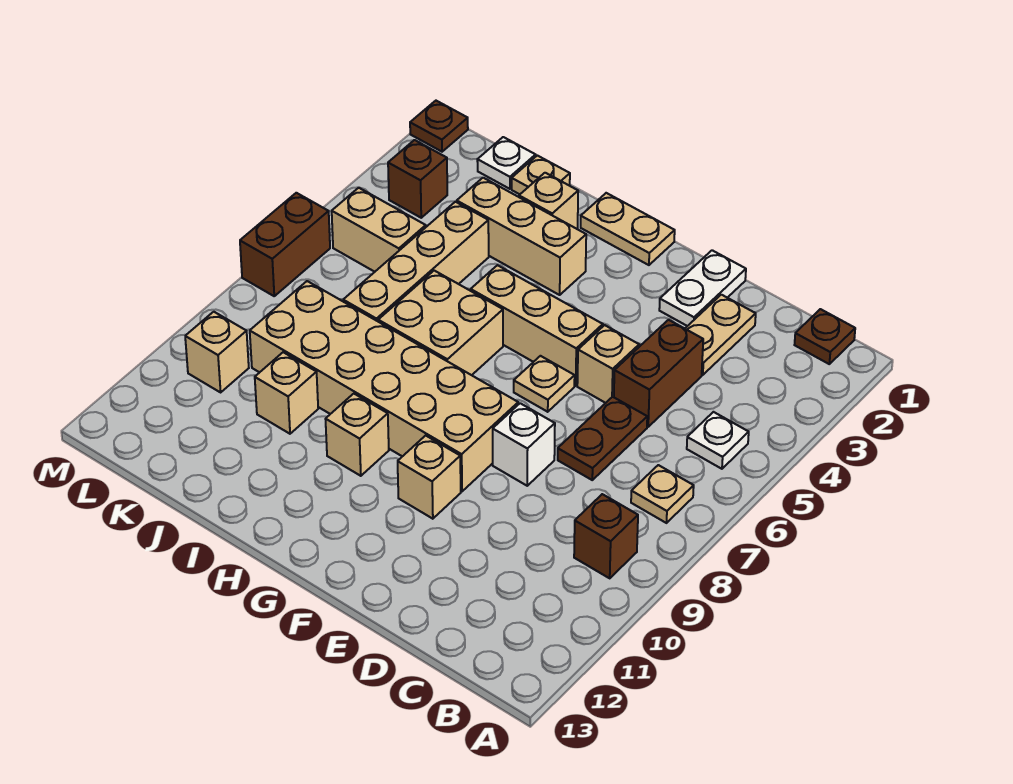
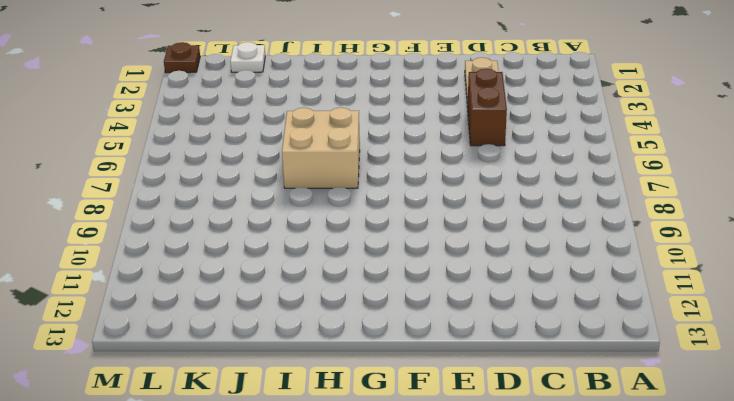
none -> brown 1x1 plate [795,309,855,364]
none -> white 1x1 plate [687,412,749,469]
none -> tan 1x1 plate [631,465,694,523]

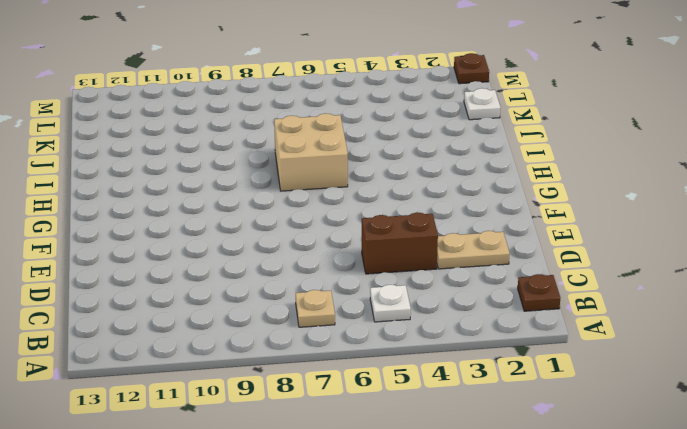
none -> brown 1x1 brick [574,494,638,578]
none -> brown 1x2 plate [558,397,647,480]
none -> white 1x2 plate [659,250,746,326]

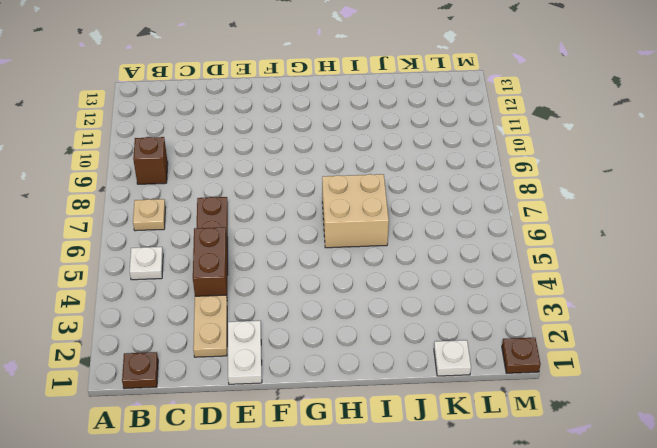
none -> tan 1x1 brick [577,325,639,403]
none -> white 1x1 brick [493,403,555,486]
none -> tan 1x3 brick [471,265,603,386]

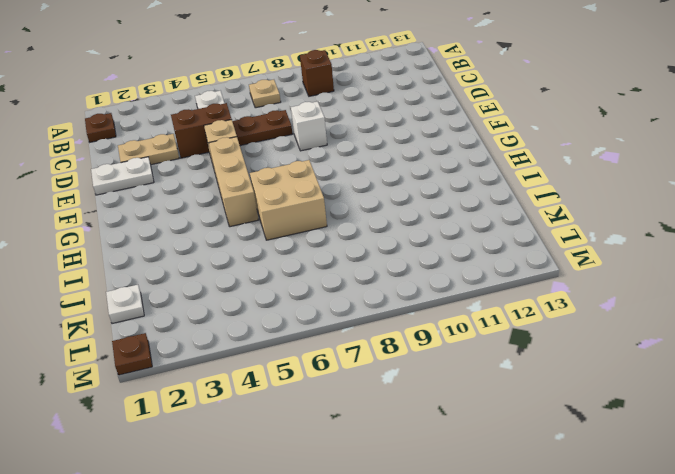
none -> tan 1x1 plate [514,356,575,412]
none -> tan 2x6 brick [250,281,518,491]
none -> tan 1x1 brick [398,435,461,519]

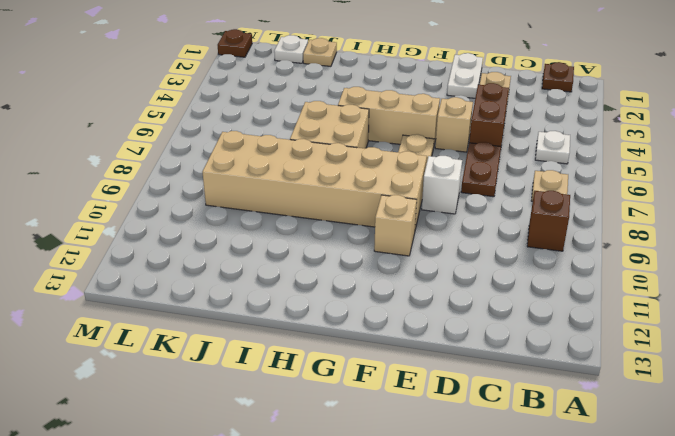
none -> tan 1x2 plate [581,193,675,265]
none -> tan 1x3 brick [457,178,586,295]
none -> tan 1x1 brick [326,394,389,476]

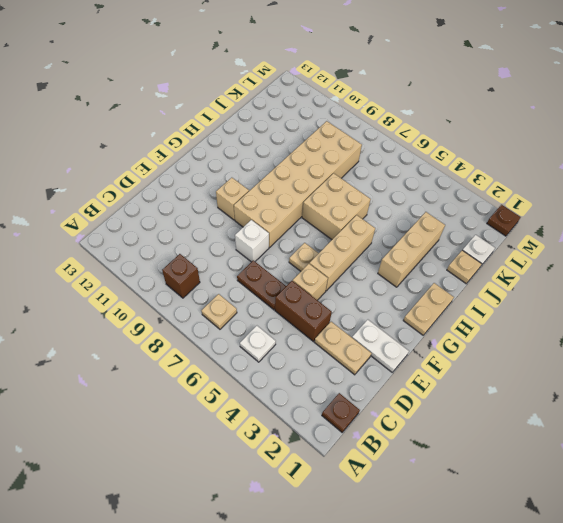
none -> tan 1x1 brick [326,394,389,476]
none -> tan 1x1 brick [519,173,578,229]
none -> tan 1x4 brick [343,202,489,321]

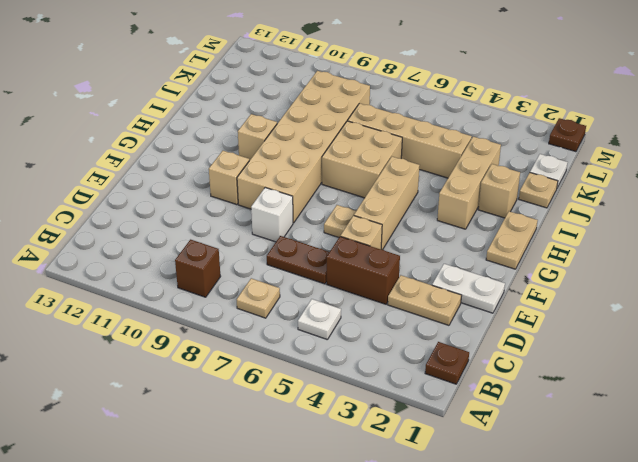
none -> tan 1x1 brick [255,352,318,434]
none -> tan 1x2 brick [332,188,426,272]
none -> brown 1x1 brick [388,140,447,218]

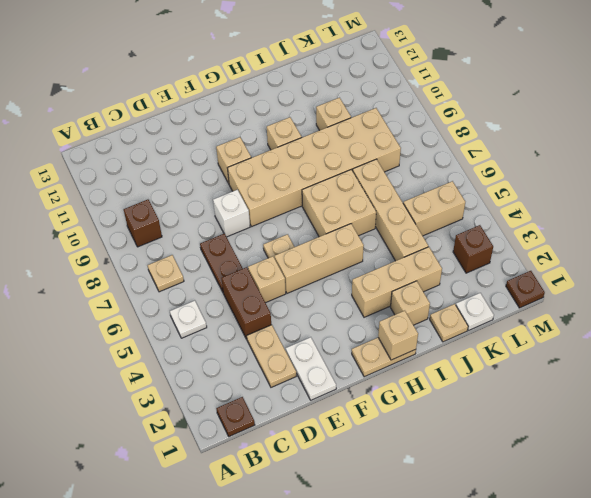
tan 1x1 brick [378,311,418,360] -> tan 1x1 brick moved to [185,312,249,392]
none -> brown 1x2 brick [240,193,330,296]

